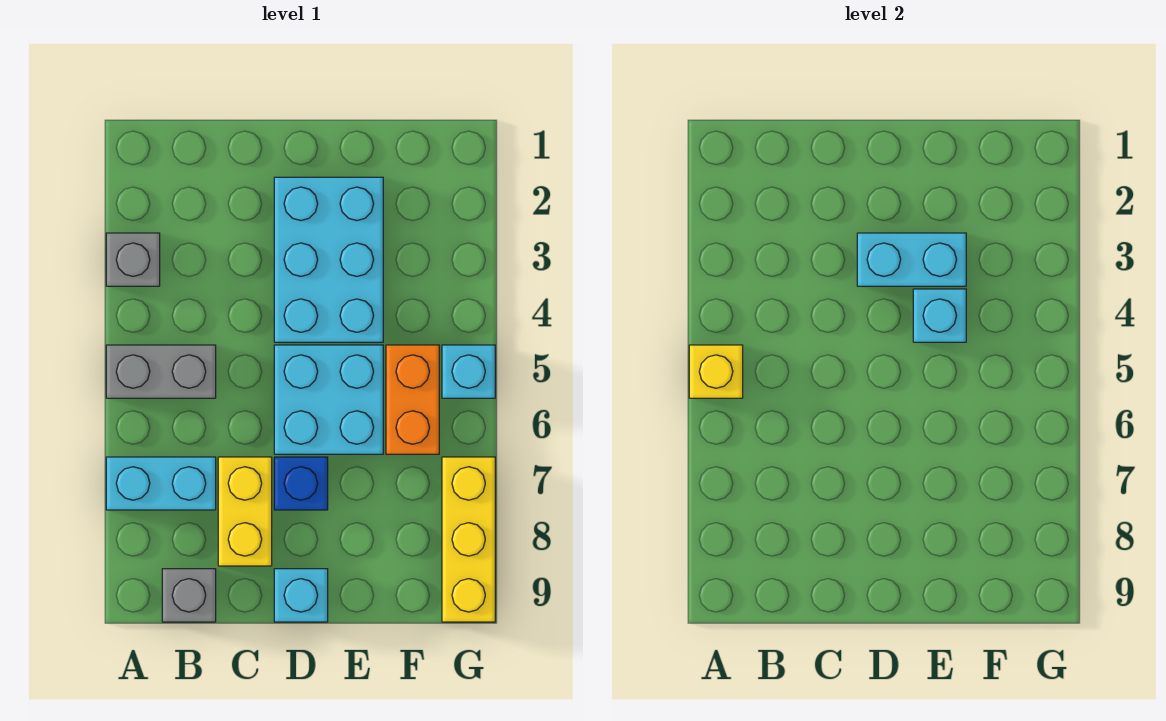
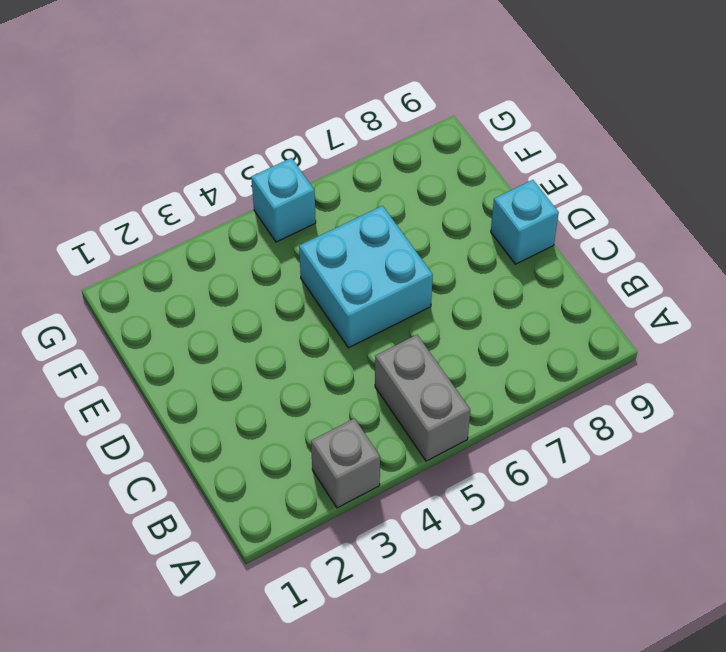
none -> cyan 1x2 brick [106,457,216,510]
none -> grey 1x1 brick [162,569,216,622]
none -> yellow 1x2 brick [218,457,272,566]

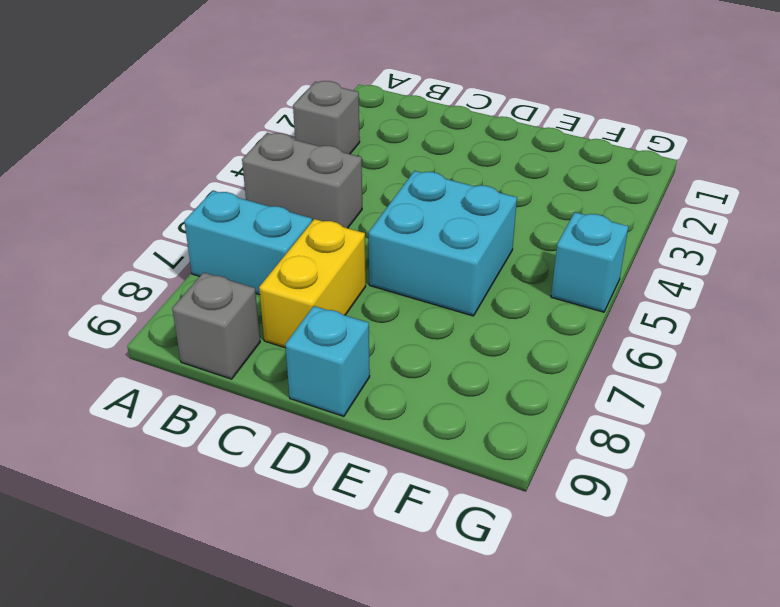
none -> cyan 2x3 brick [274,177,383,342]
none -> blue 1x1 brick [274,457,328,510]
none -> orange 1x2 brick [386,345,439,454]

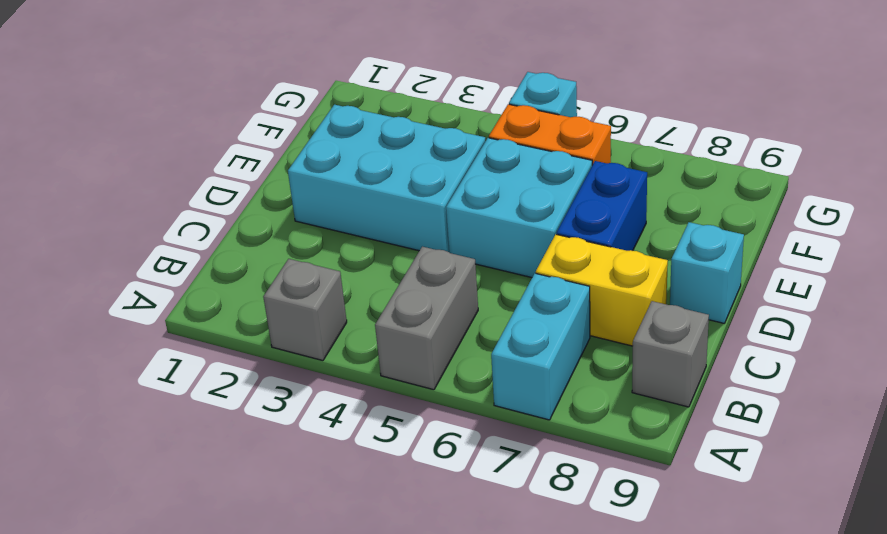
blue 1x2 brick [557,161,647,251] -> blue 1x1 brick [274,457,328,510]
none -> yellow 1x3 brick [442,457,495,622]
none -> yellow 1x1 brick [689,345,743,398]
none -> cyan 1x2 brick [857,233,966,286]

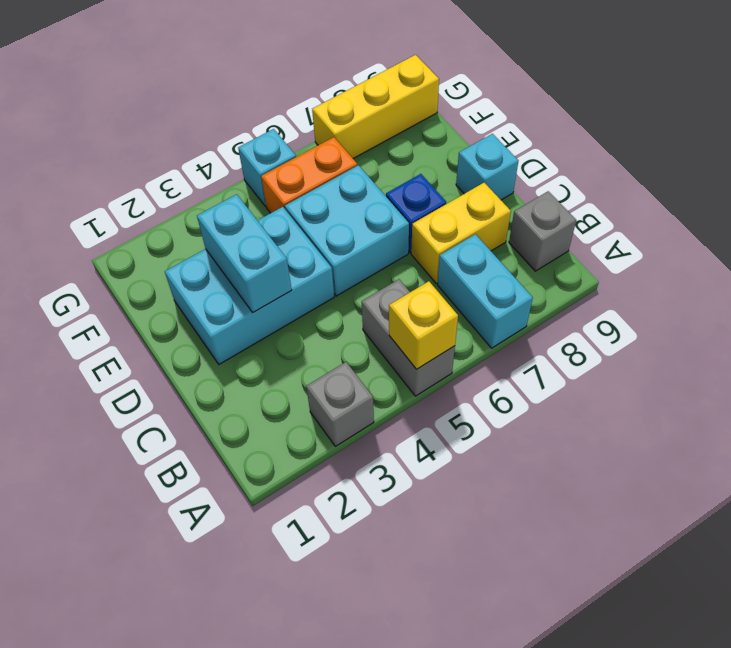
none -> cyan 1x1 brick [913,289,966,342]

